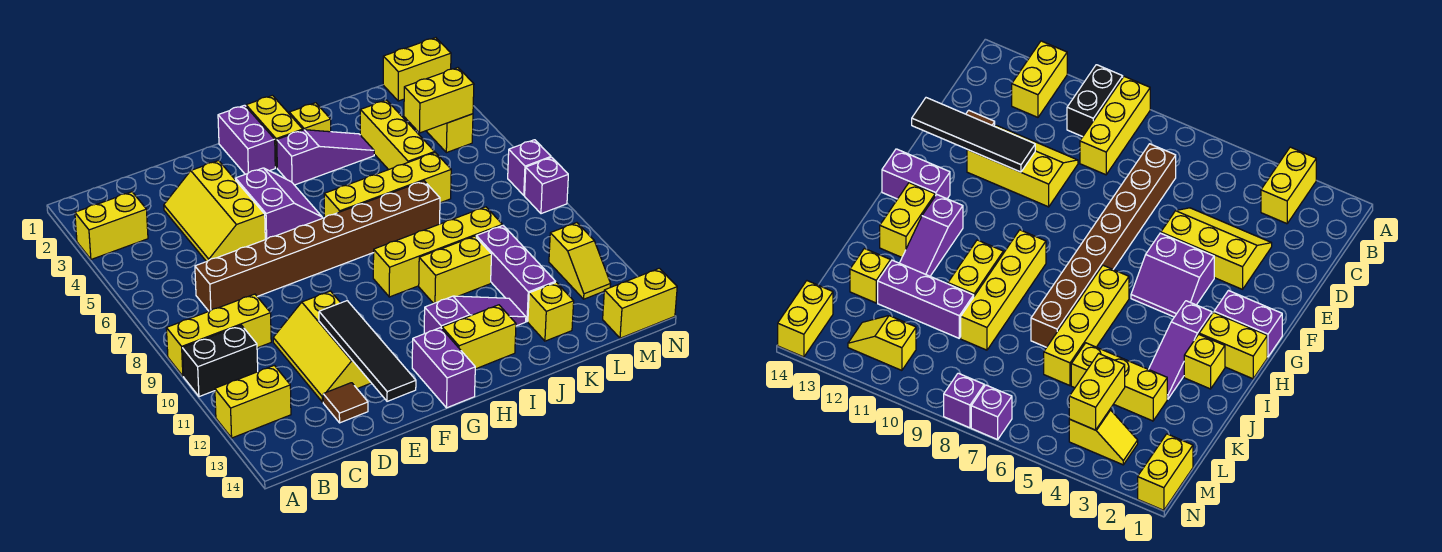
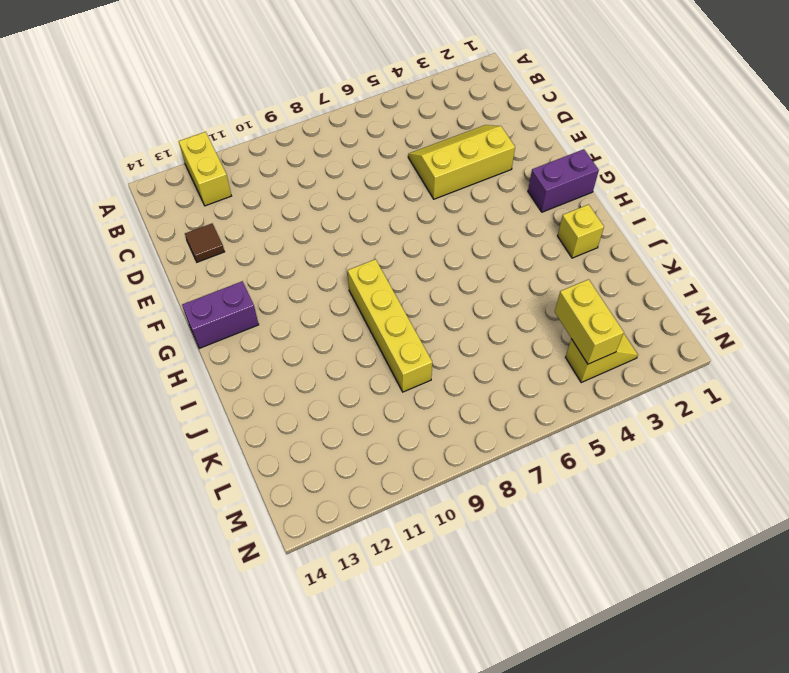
none -> yellow 1x2 brick [75,192,148,259]
none -> yellow 1x3 brick [166,294,271,376]
none -> black 1x2 brick [182,325,258,397]
none -> brown 1x8 brick [195,181,440,311]

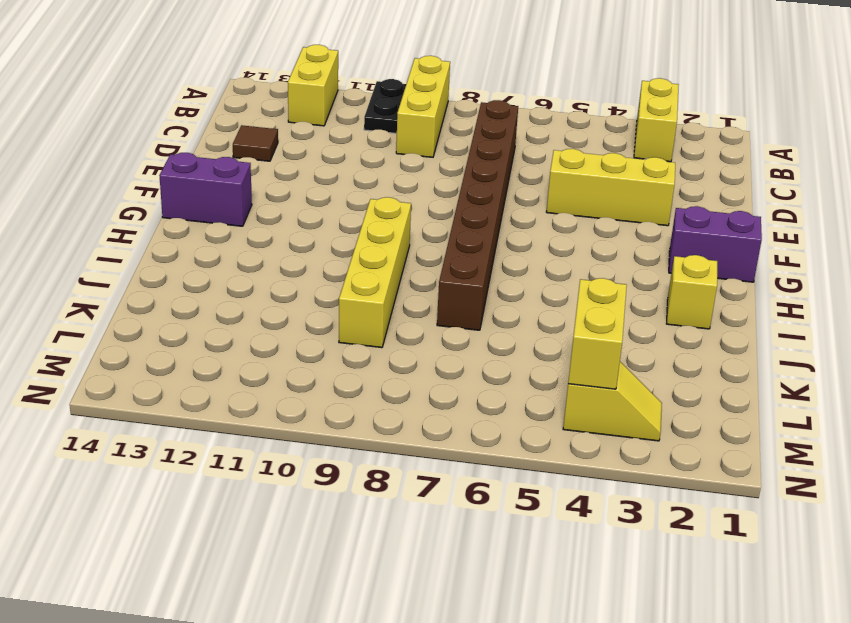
black 1x2 plate [364,79,406,133] -> black 1x2 brick [182,325,258,397]
none -> yellow 2x3 slope [273,291,371,402]
none -> purple 2x2 slope [236,168,322,240]
none -> yellow 1x2 brick [246,95,303,168]
none -> purple 1x3 slope [277,130,374,185]

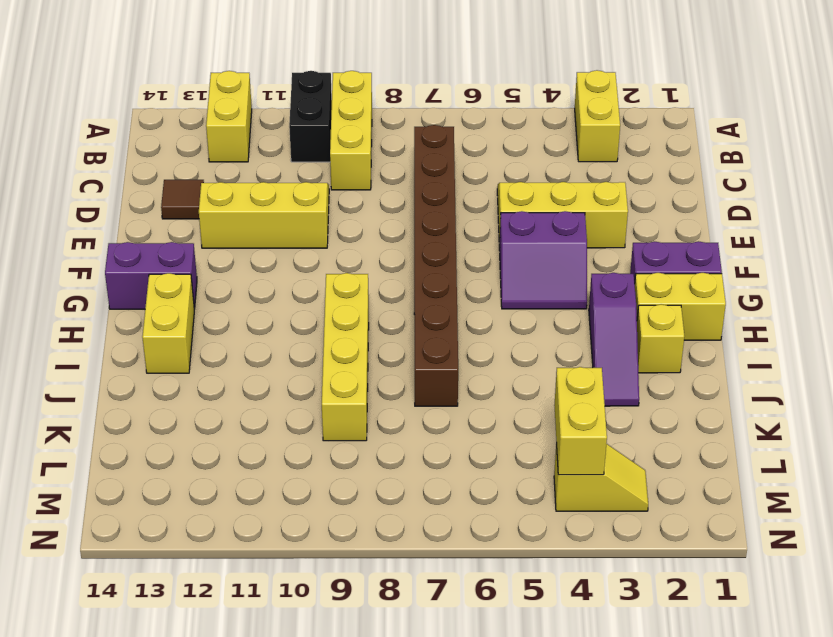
none -> yellow 1x4 brick [324,153,451,217]
none -> purple 1x3 slope [424,296,526,334]
none -> yellow 1x2 brick [419,236,492,304]
none -> yellow 1x3 brick [360,100,435,170]

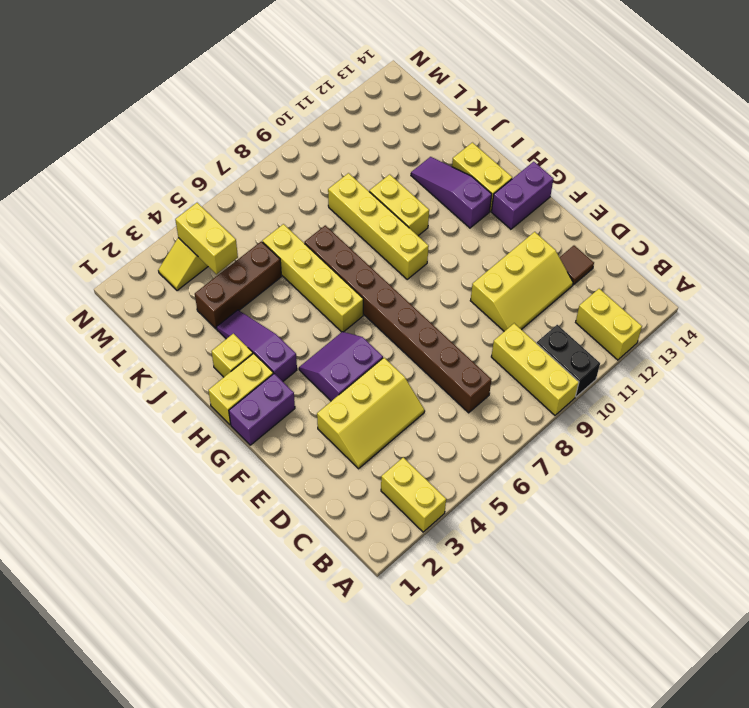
brown 1x3 brick [195,241,281,329] -> yellow 1x3 brick [360,100,435,170]
none -> purple 1x3 brick [476,225,555,322]
none -> yellow 1x1 brick [528,282,574,341]
none -> yellow 1x2 brick [383,38,451,101]
none -> yellow 1x2 slope [549,223,611,299]

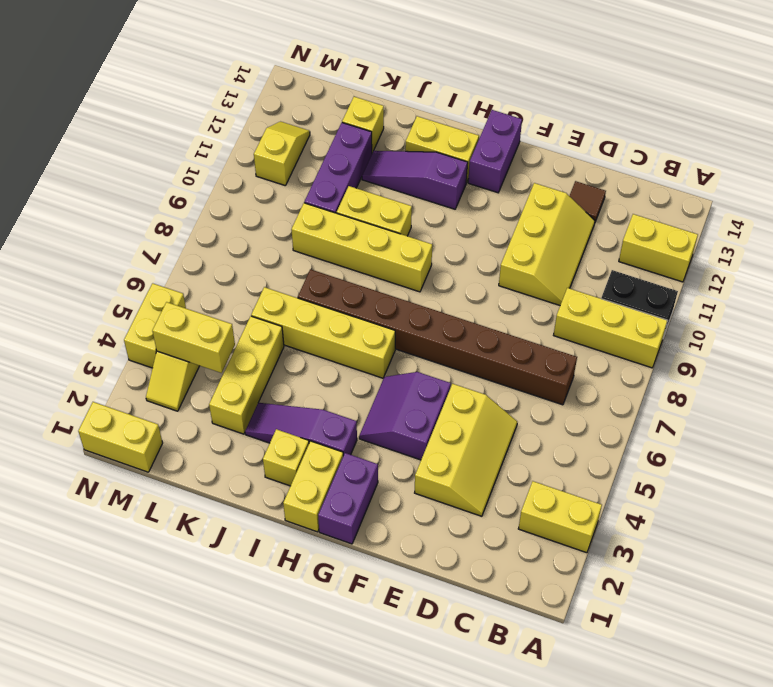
yellow 1x2 brick [124,283,186,368] -> yellow 1x2 brick turned to [603,268,677,338]
none -> purple 1x1 brick [508,140,551,195]
none -> purple 1x1 brick [525,157,568,214]
none -> black 1x4 tile [319,301,416,401]

